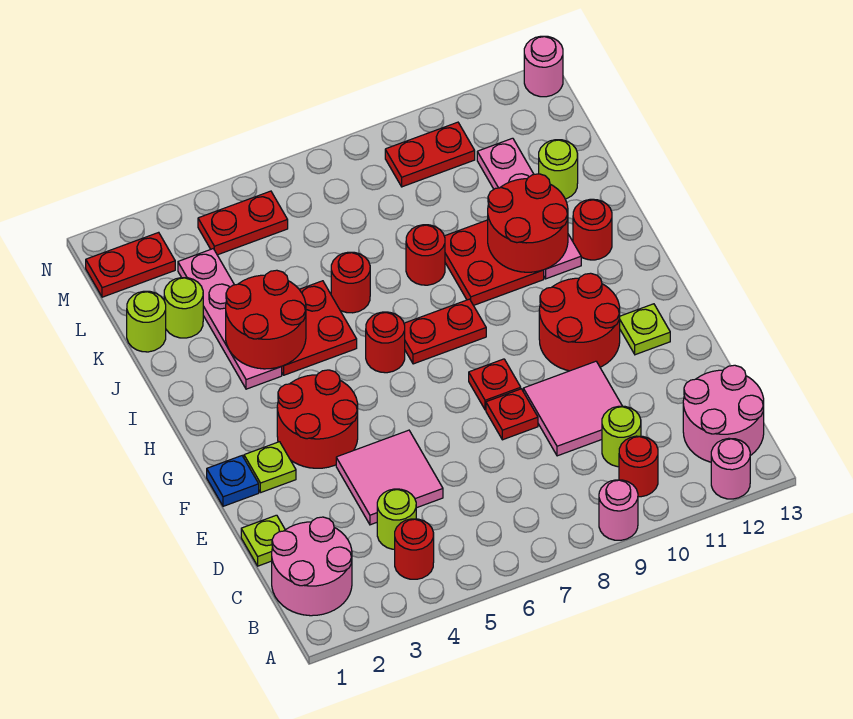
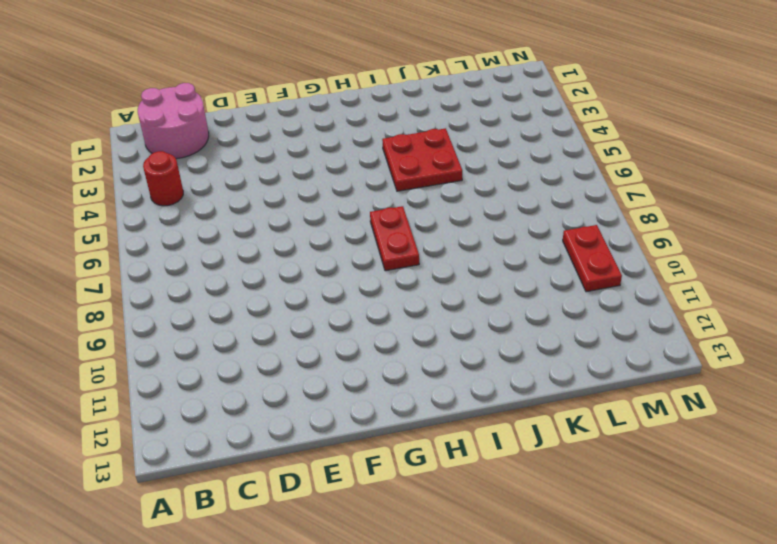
none -> pink 1x1 round brick [599,480,638,540]
none -> pink 1x1 round brick [711,438,750,499]
none -> red 1x1 round brick [619,436,658,497]
none -> pink 2x2 round brick [683,365,764,462]

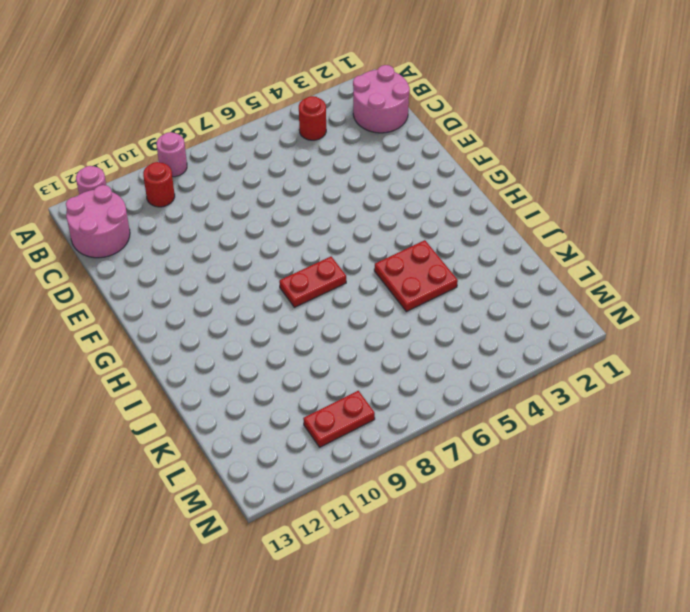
none -> lime 1x1 round brick [377,489,416,549]
none -> lime 1x1 round brick [602,406,641,467]
none -> lime 1x1 plate [241,515,285,566]
none -> pink 2x2 tile [336,430,443,525]

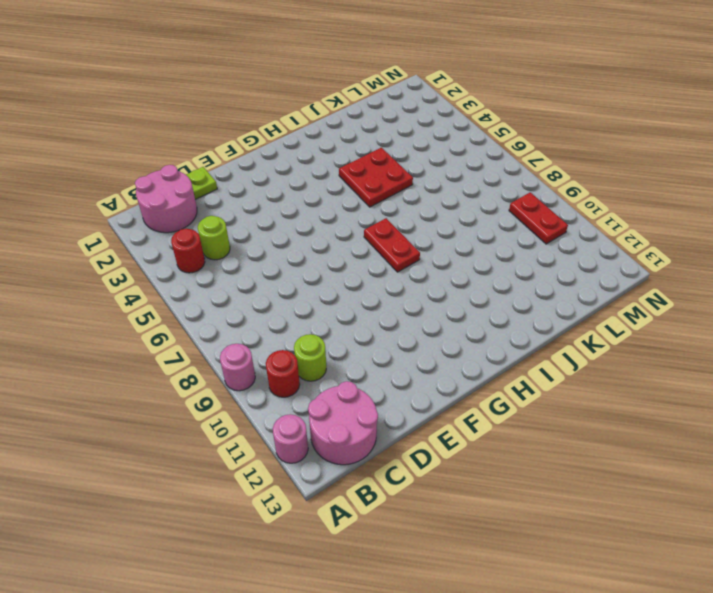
none -> pink 2x2 tile [336,430,443,525]
none -> pink 2x2 tile [523,361,622,456]
none -> red 1x1 plate [486,389,538,440]
none -> blue 1x1 plate [207,456,259,506]

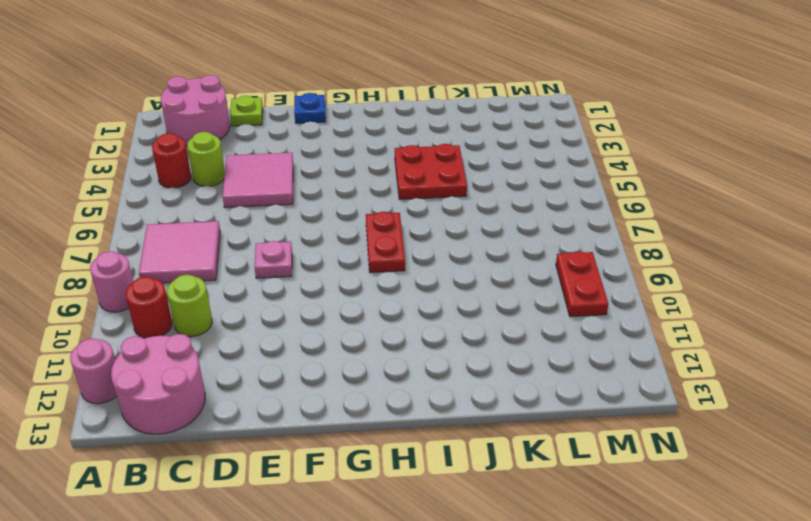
pink 2x2 tile [139,221,220,283] -> pink 2x2 tile moved to [523,361,622,456]
pink 1x1 plate [255,241,292,278] -> red 1x1 plate [486,389,538,440]
none -> lime 1x1 plate [244,442,296,493]
none -> red 2x2 round brick [277,370,358,468]
none -> red 1x1 plate [469,359,521,410]
none -> red 2x2 round brick [539,273,620,371]

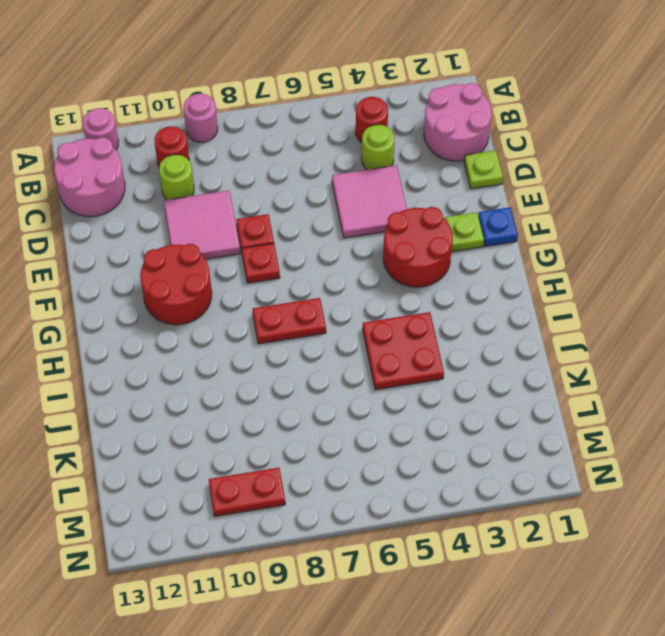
none -> lime 1x1 plate [620,304,670,355]
none -> red 1x1 round brick [366,312,405,373]
none -> pink 1x4 plate [178,249,282,389]
none -> red 2x2 plate [444,220,544,305]

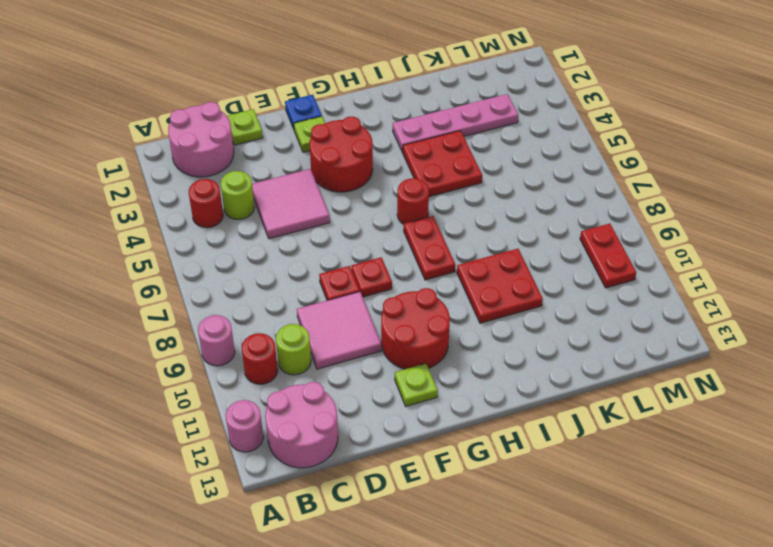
none -> pink 1x4 plate [477,138,581,279]
none -> red 1x1 round brick [573,199,612,260]
none -> red 1x1 round brick [331,252,370,313]
none -> red 1x1 round brick [406,225,445,285]

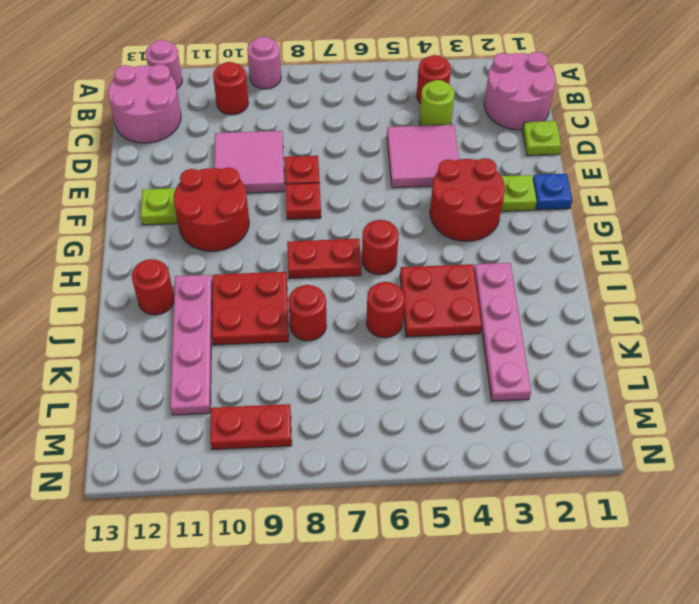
none -> lime 1x1 round brick [602,406,641,467]
none -> lime 1x1 round brick [127,291,166,352]
none -> lime 1x1 round brick [164,278,203,338]
none -> lime 1x1 round brick [539,140,578,199]

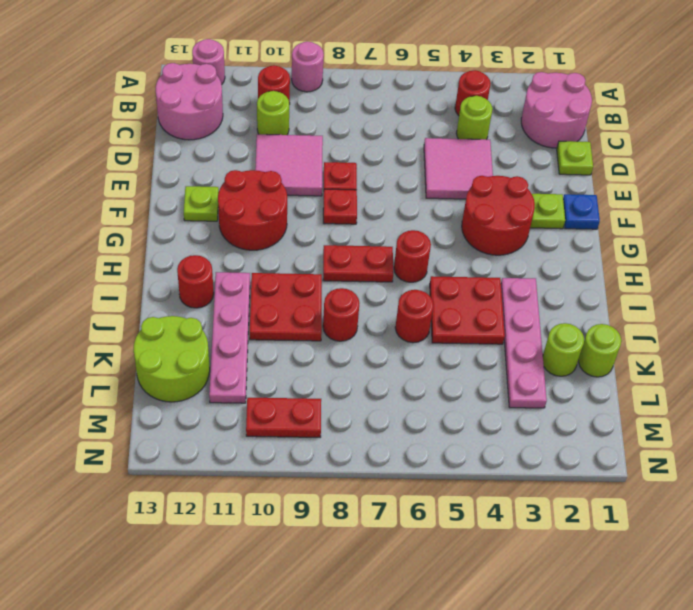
lime 2x2 round brick [134,316,210,402] -> lime 1x1 round brick [539,140,578,199]
none -> red 1x2 plate [86,232,175,297]
none -> red 1x2 plate [198,191,288,255]
none -> pink 1x1 round brick [524,36,563,97]
none -> red 2x2 round brick [226,270,306,369]

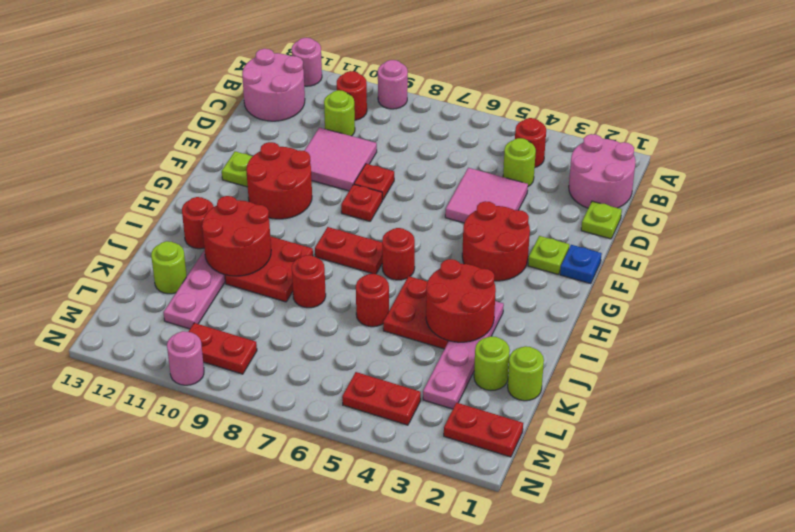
pink 1x1 round brick [167,331,204,385] -> pink 1x1 round brick moved to [524,36,563,97]

